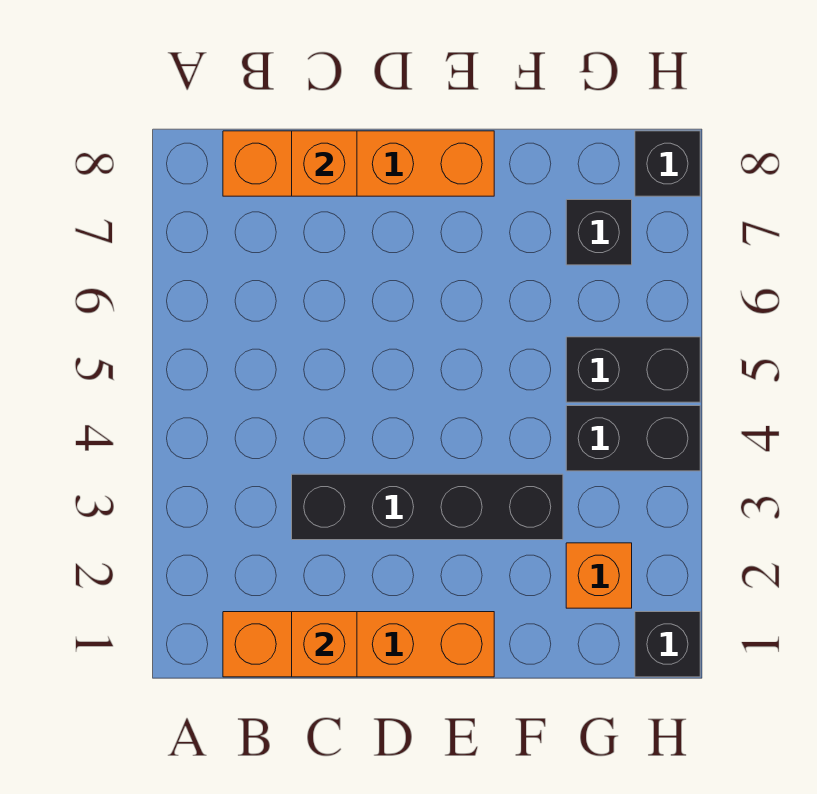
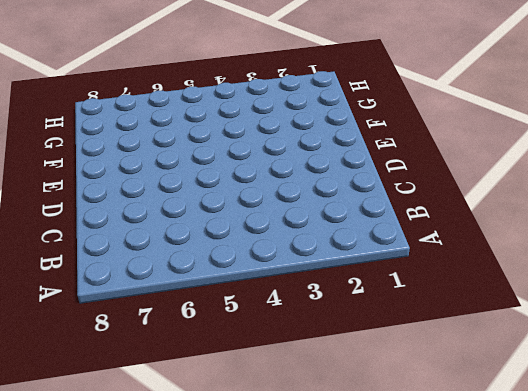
none -> orange 1x4 brick [223,612,494,677]
none -> orange 1x4 brick [223,131,494,196]

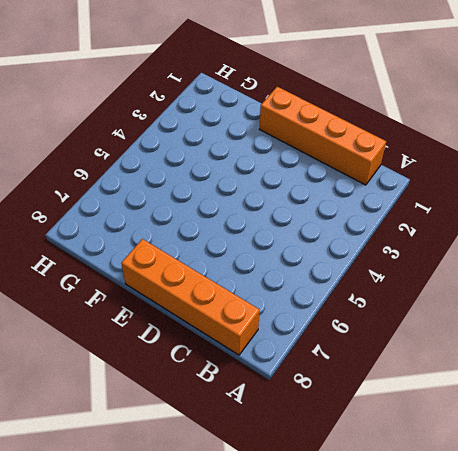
none -> black 1x4 brick [292,474,563,540]
none -> orange 1x1 brick [566,543,632,608]

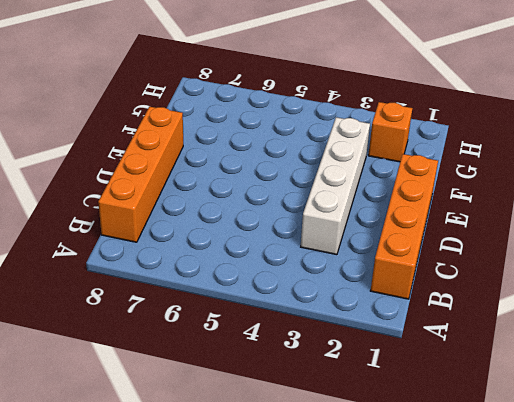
white 1x4 brick [301,117,370,255] -> black 1x4 brick [292,474,563,540]
none -> black 1x2 brick [566,406,700,471]
none -> black 1x2 brick [566,337,700,402]

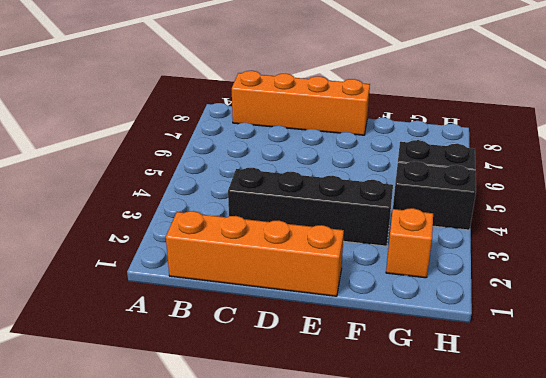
none -> black 1x1 brick [566,200,632,265]
none -> black 1x1 brick [635,612,700,677]

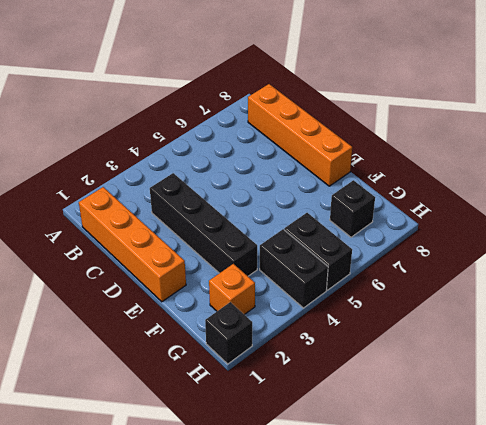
none -> black 1x1 brick [635,131,700,196]
none -> orange 1x1 brick [292,612,357,677]

